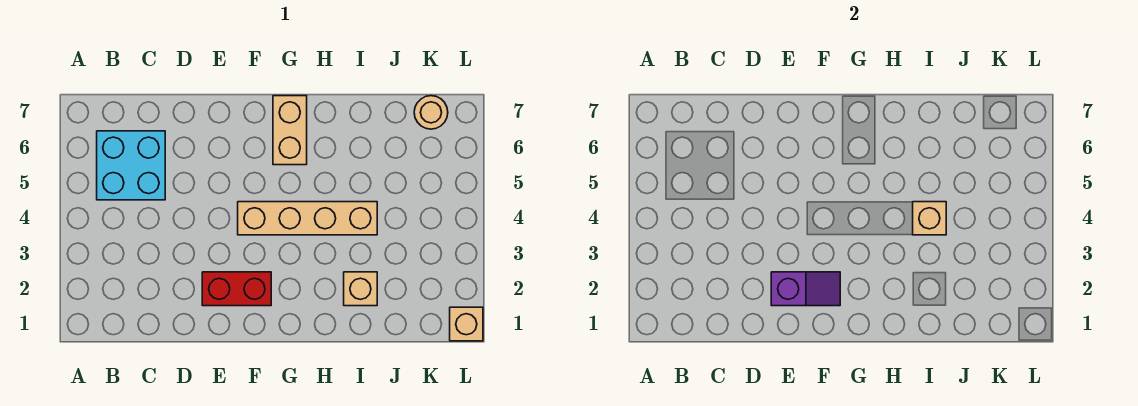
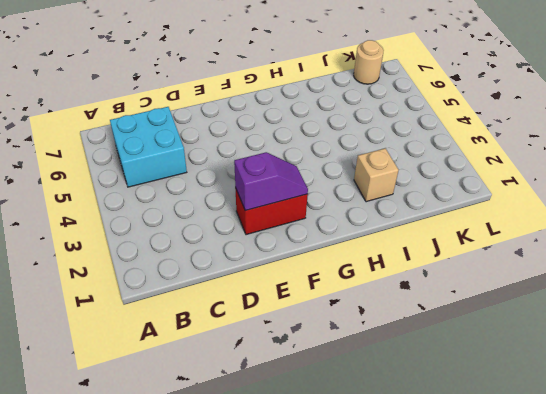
none -> tan 1x4 brick [238,202,377,235]
none -> tan 1x2 brick [273,96,307,165]

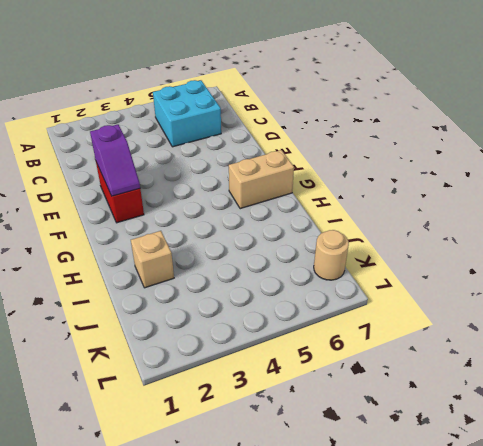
none -> tan 1x4 brick [238,202,377,235]
none -> tan 1x1 brick [450,307,483,341]

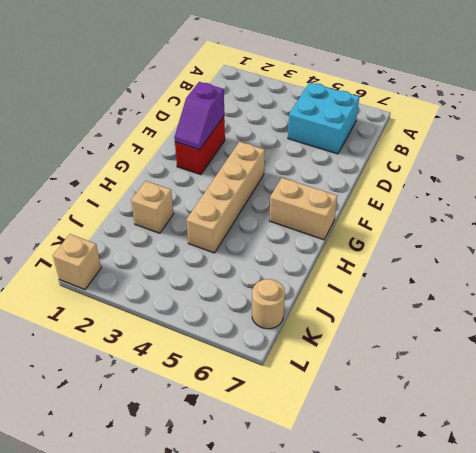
none -> tan 1x1 brick [913,202,946,235]

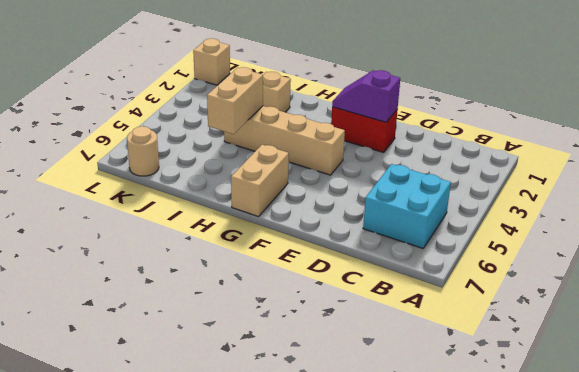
tan 1x2 brick [207,67,263,134] -> tan 1x1 brick [913,202,946,235]

